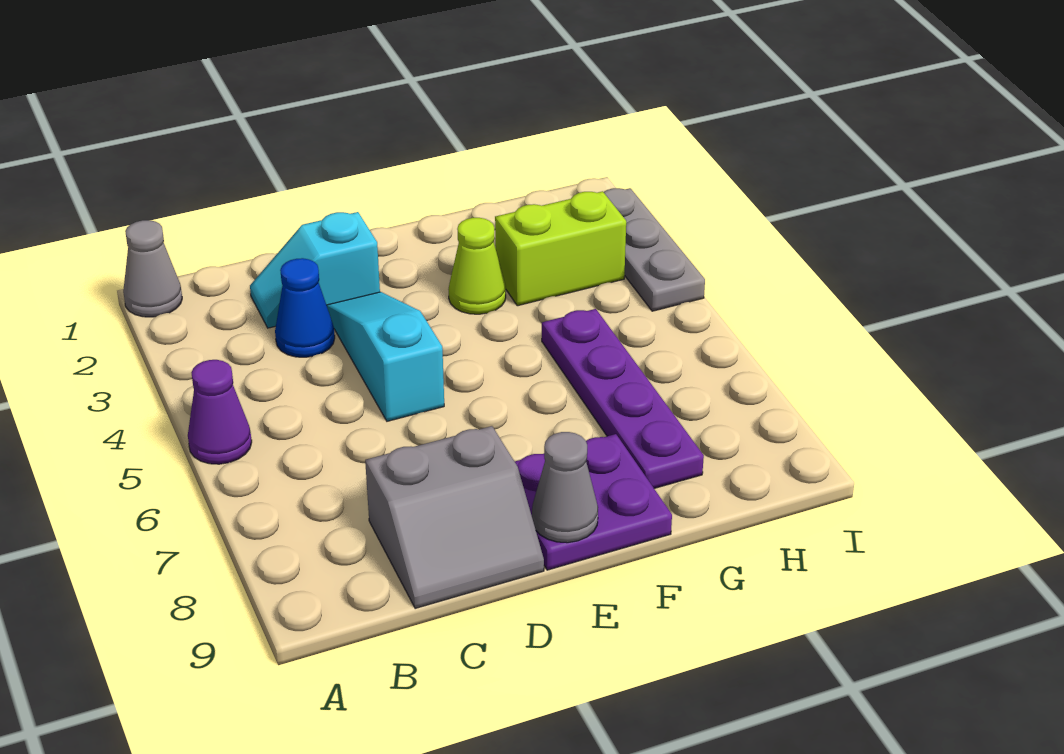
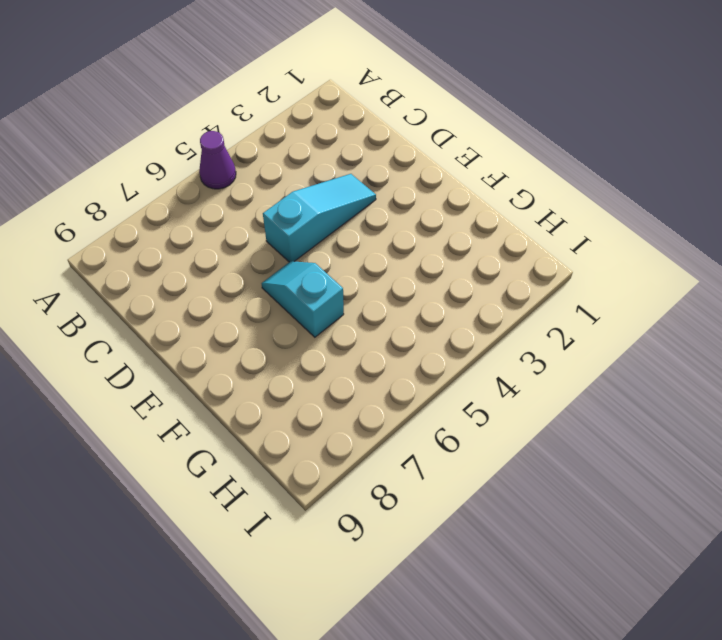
cyan 1x2 slope [262,261,344,337] -> cyan 1x2 slope moved to [250,212,380,328]
none -> grey 1x1 cone [123,220,182,317]
none -> blue 1x1 cone [275,258,335,357]
none -> grey 2x2 slope [365,426,544,609]

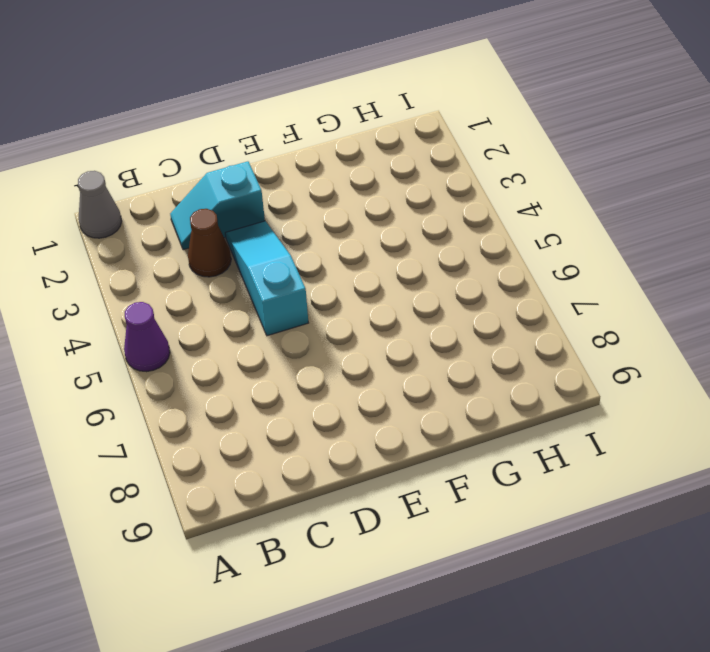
brown 1x1 cone [188,209,231,277] -> blue 1x1 cone [275,258,335,357]
none -> grey 2x2 slope [365,426,544,609]
none -> purple 2x2 plate [515,434,672,570]
none -> lime 1x1 cone [449,218,506,314]

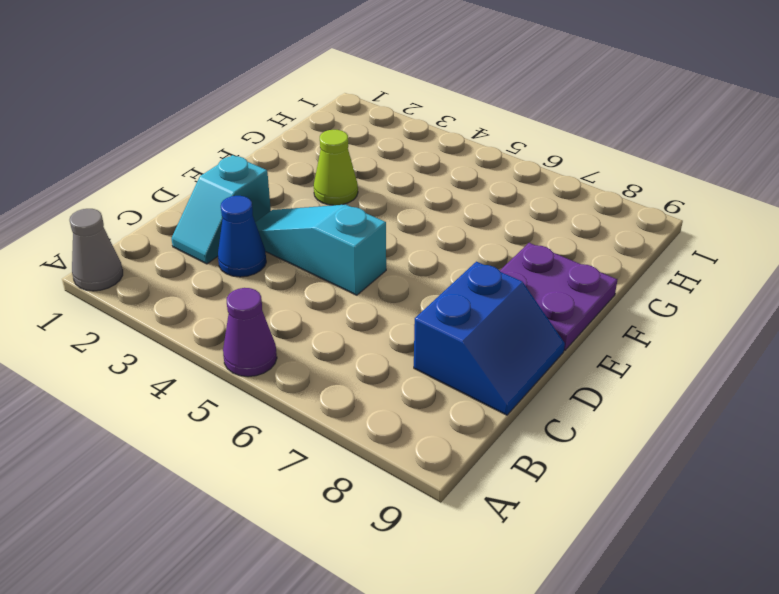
blue 2x2 slope [414,262,565,415] -> grey 2x2 slope [365,426,544,609]
none -> lime 1x2 brick [495,191,626,306]
none -> purple 1x4 plate [542,309,704,488]
none -> grey 1x3 plate [604,188,705,311]

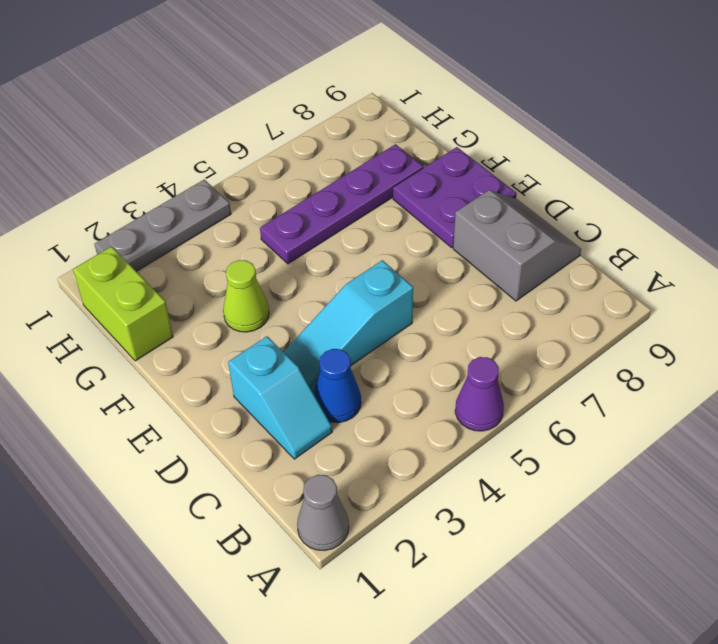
lime 1x2 brick [73,246,173,361] -> lime 1x2 brick moved to [495,191,626,306]
none -> grey 1x1 cone [532,432,598,543]

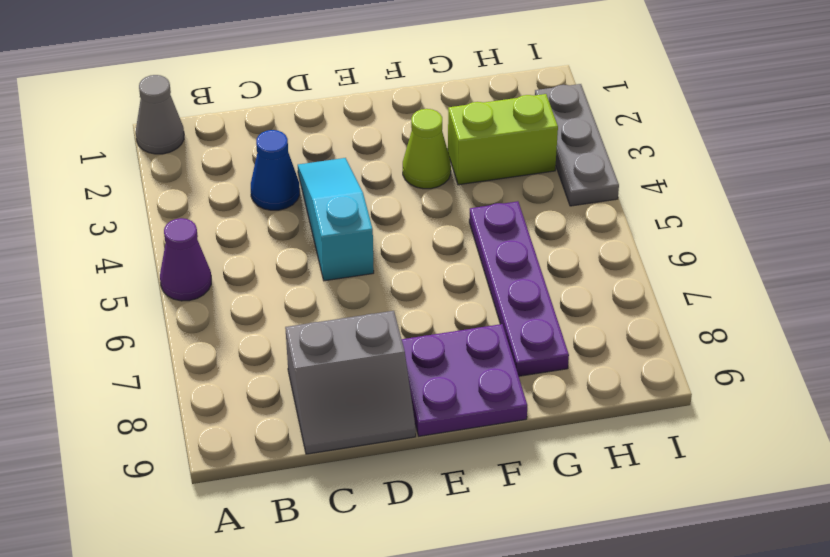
none -> cyan 1x2 slope [250,212,380,328]
none -> grey 1x1 cone [532,432,598,543]

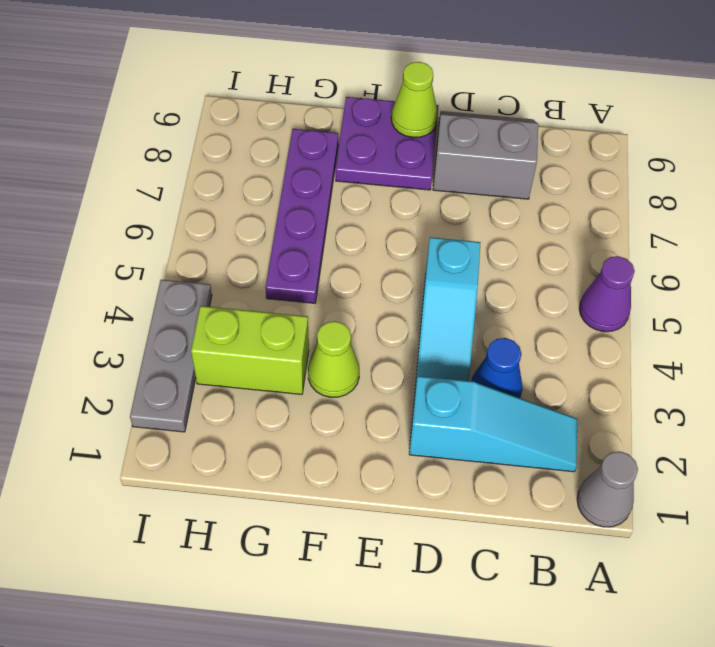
cyan 1x3 slope [409,376,577,472] -> cyan 1x2 slope [250,212,380,328]
lime 1x1 cone [391,62,438,138] -> grey 1x1 cone [532,432,598,543]

